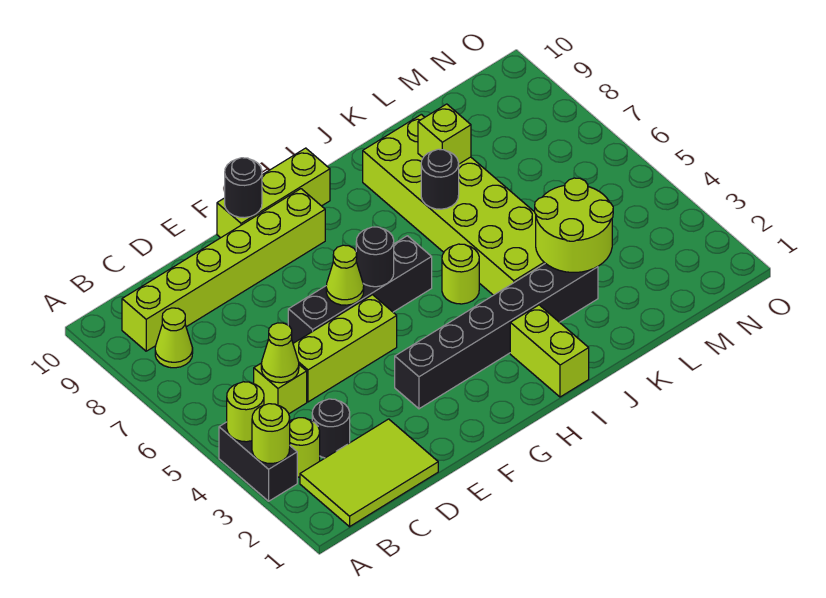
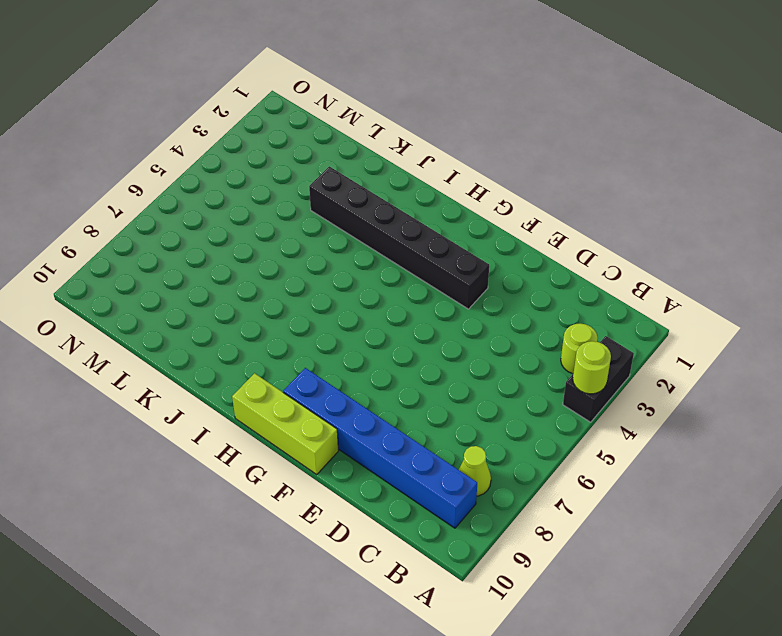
blue 1x6 brick [283,368,477,528] -> lime 1x6 brick [122,189,325,351]
none -> lime 2x3 tile [300,419,438,527]
none -> black 1x1 round brick [312,399,350,458]
none -> lime 1x1 brick [254,363,307,414]

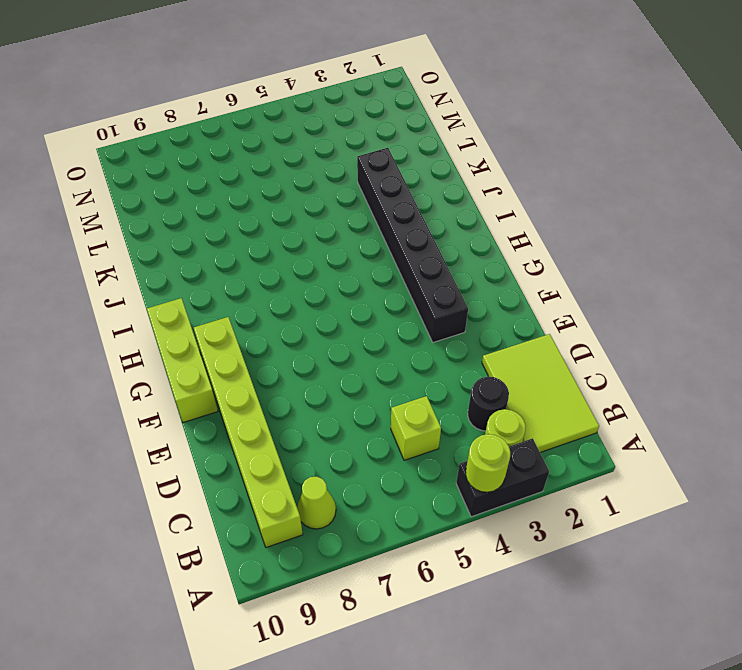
none -> lime 1x3 brick [293,295,397,402]
none -> black 1x4 brick [288,236,432,343]
none -> lime 1x2 brick [510,305,589,397]

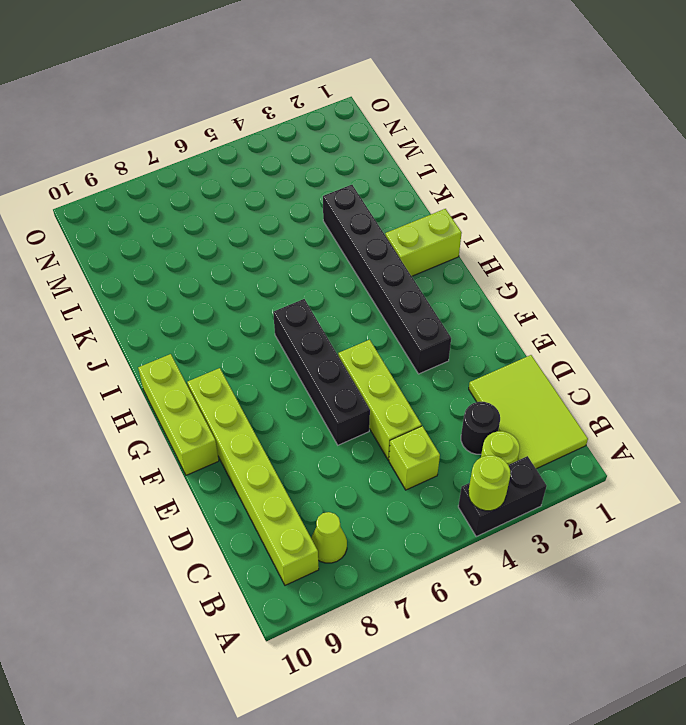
none -> lime 1x1 round brick [442,244,479,304]
none -> lime 2x6 brick [363,114,545,295]
none -> lime 1x1 round brick [252,404,290,463]

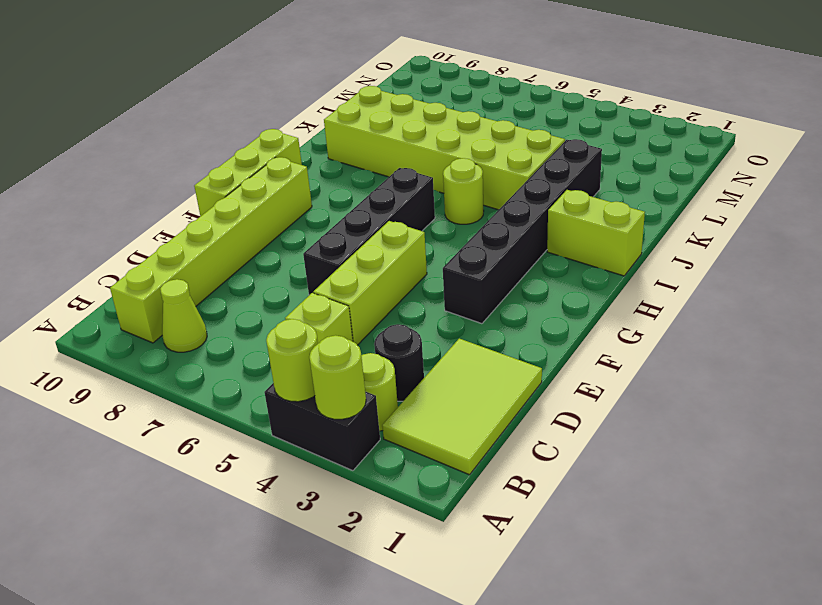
none -> lime 1x1 cone [261,323,299,383]
none -> lime 1x1 cone [326,245,364,305]
none -> black 1x1 round brick [225,158,262,218]

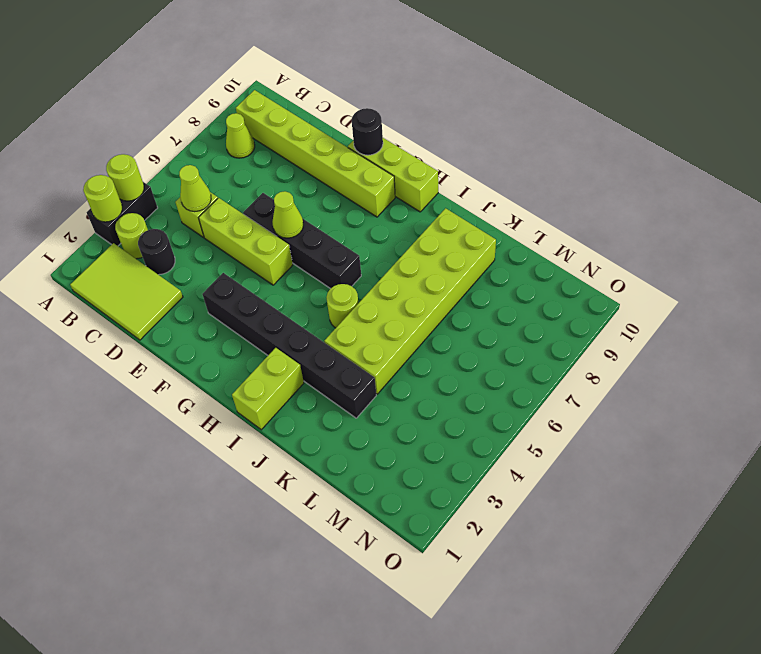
none -> black 1x1 round brick [356,227,394,287]
none -> black 1x1 round brick [421,149,459,209]
none -> lime 2x2 round brick [535,178,613,272]

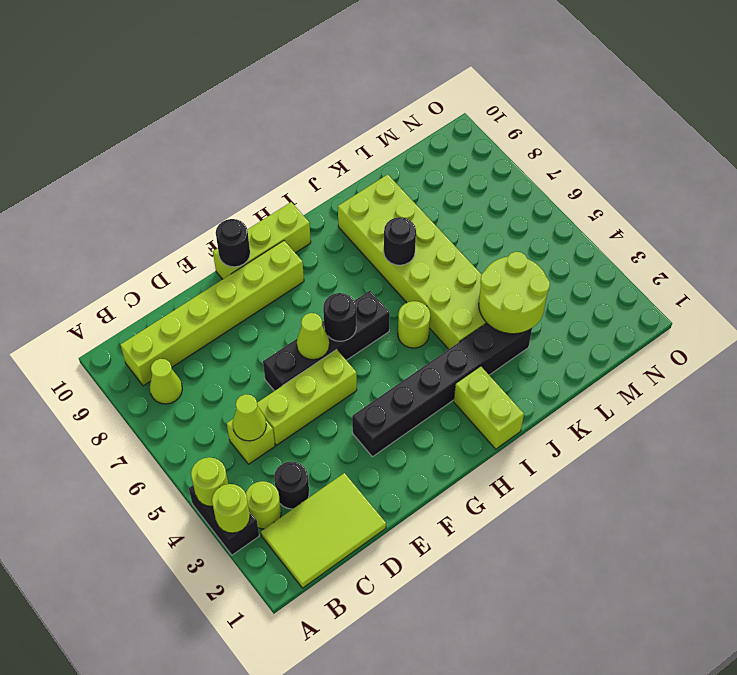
none -> lime 1x1 brick [418,104,471,164]

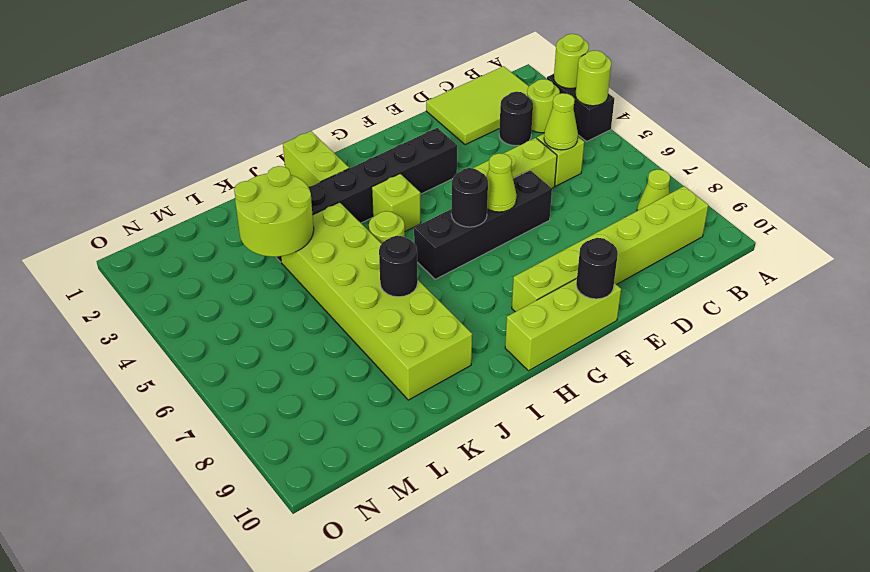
lime 1x1 brick [372,174,421,231] -> lime 1x1 brick moved to [418,104,471,164]

